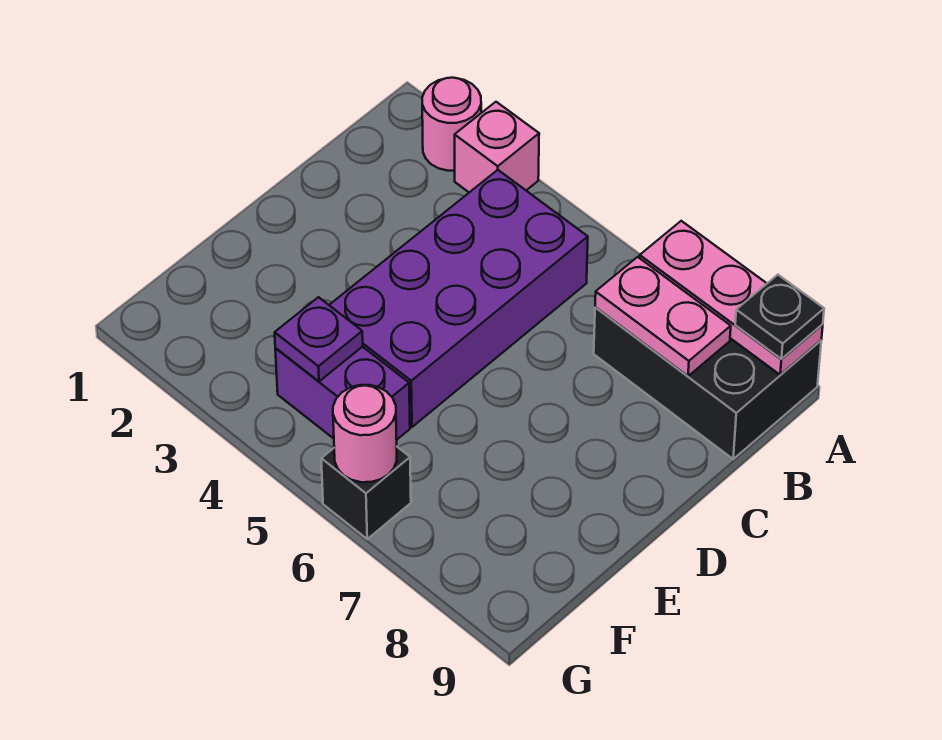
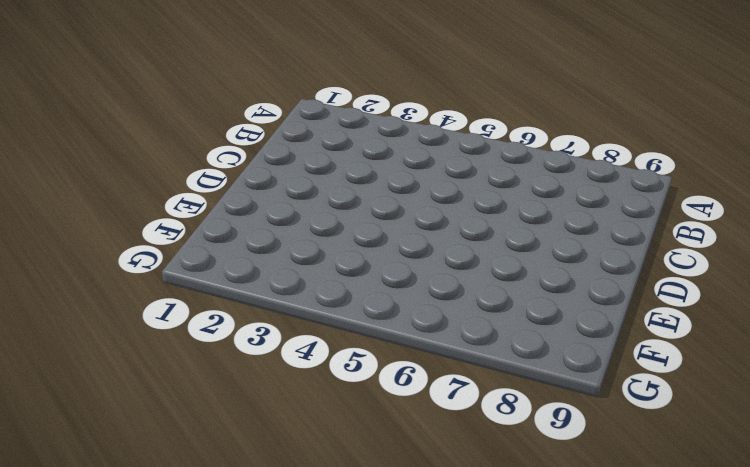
none -> pink 1x1 round brick [422,78,481,171]
none -> pink 1x1 brick [455,102,539,192]

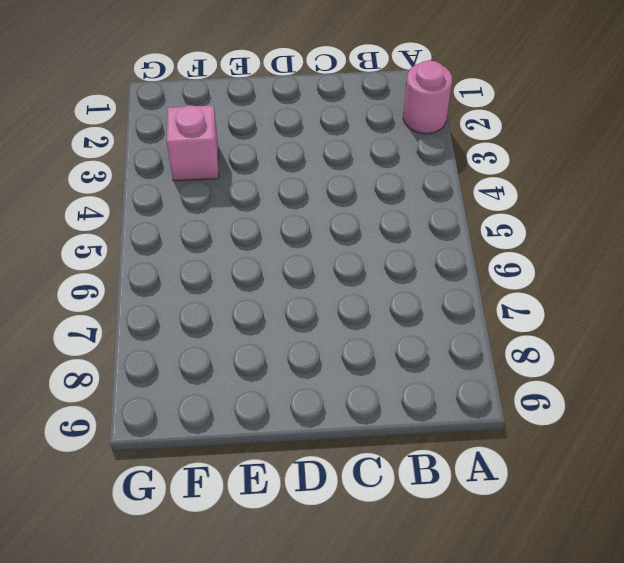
pink 1x1 brick [167,105,219,181] -> pink 1x1 brick moved to [455,102,539,192]
none -> black 2x3 brick [594,307,821,459]
none -> purple 2x4 brick [329,170,588,427]

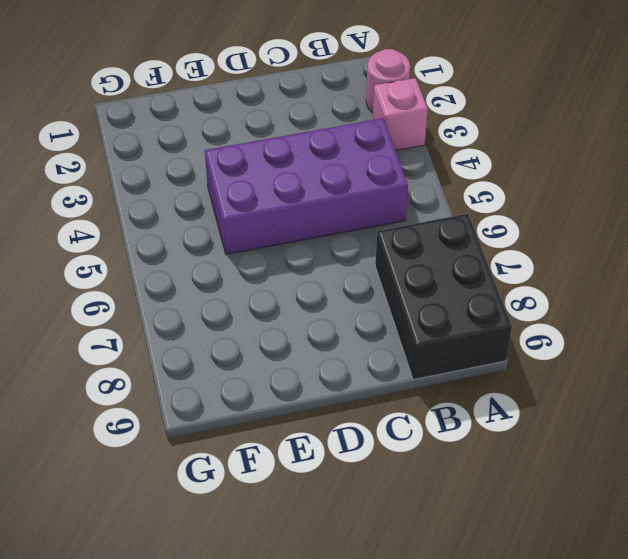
none -> purple 1x2 brick [275,347,410,440]
none -> black 1x1 brick [321,447,411,539]

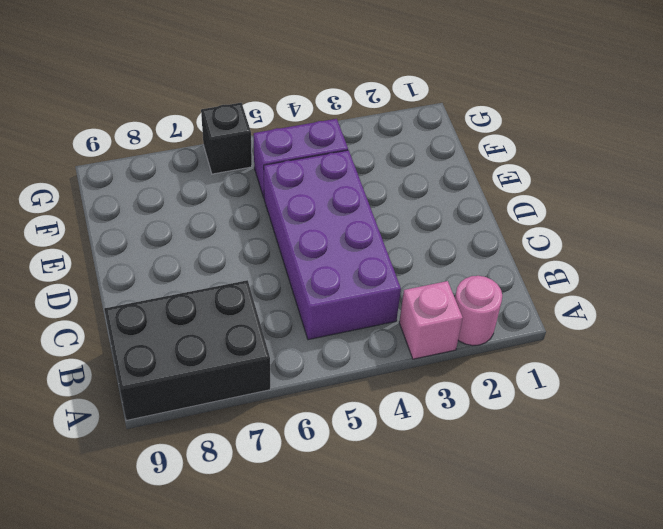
none -> pink 1x3 plate [640,221,823,375]
none -> pink 1x2 plate [595,257,731,376]

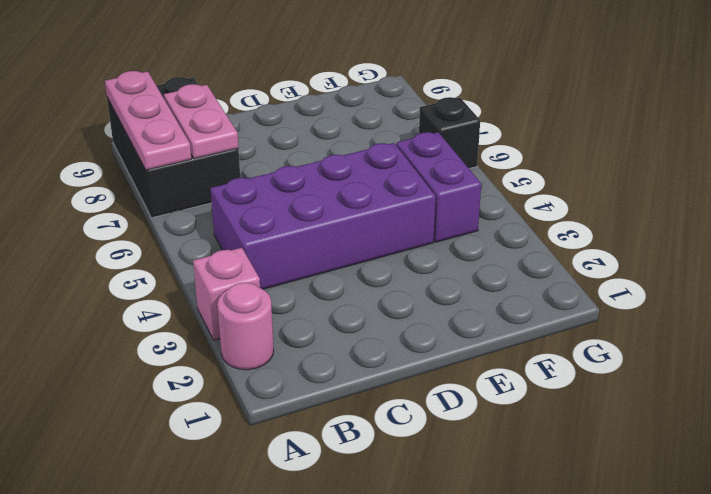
none -> purple 1x1 plate [275,297,363,381]
none -> pink 1x1 round brick [333,385,397,482]

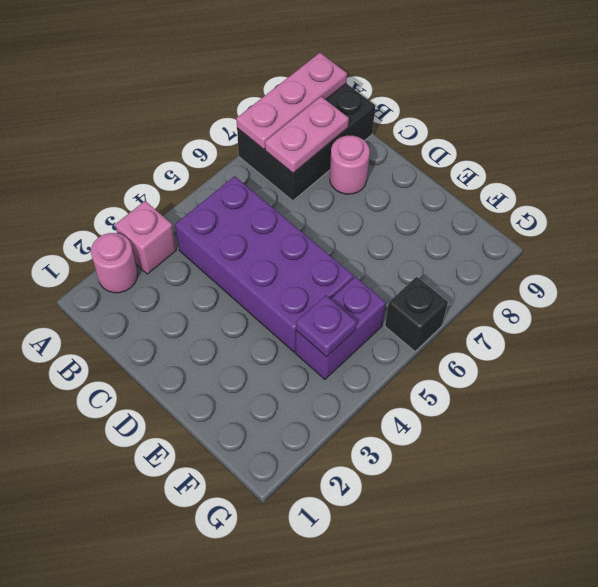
pink 1x1 round brick [330,136,370,194] -> pink 1x1 round brick moved to [333,385,397,482]
none -> black 1x1 plate [735,275,824,359]

